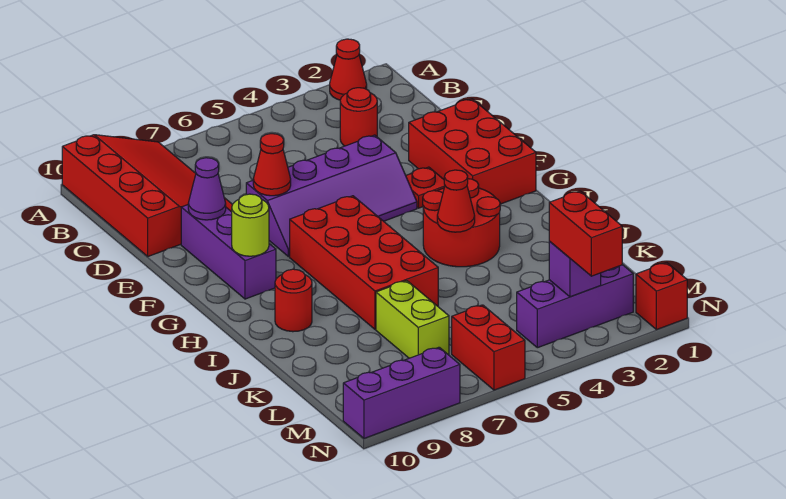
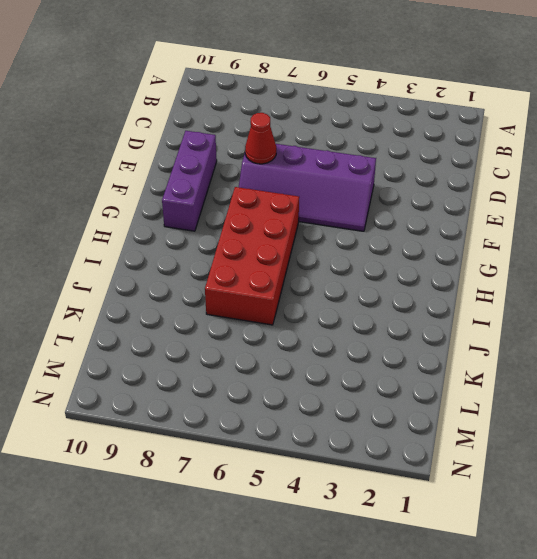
none -> red 1x1 cone [330,39,367,100]
none -> red 3x4 slope [62,135,233,256]
none -> red 1x1 round brick [340,88,377,146]

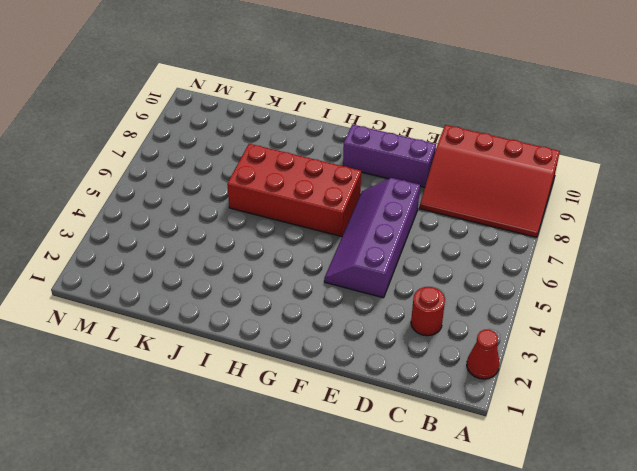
none -> red 2x3 brick [409,99,536,204]
none -> red 1x1 plate [406,167,445,208]
none -> red 2x2 round brick [423,179,500,267]

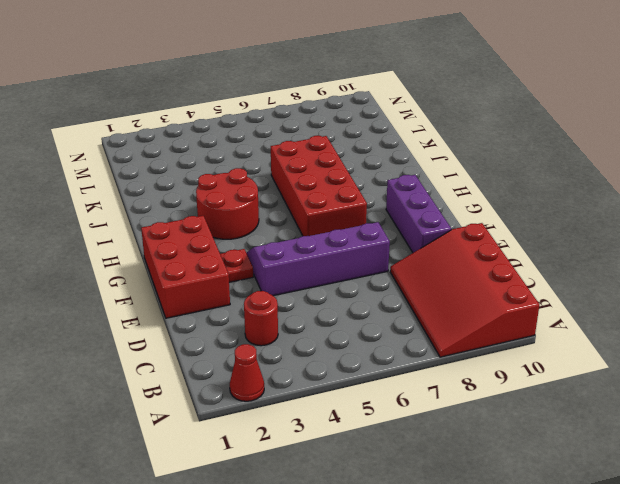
none -> red 1x1 round brick [275,269,312,332]
none -> lime 1x2 brick [376,281,449,358]
none -> purple 1x3 brick [517,265,633,348]

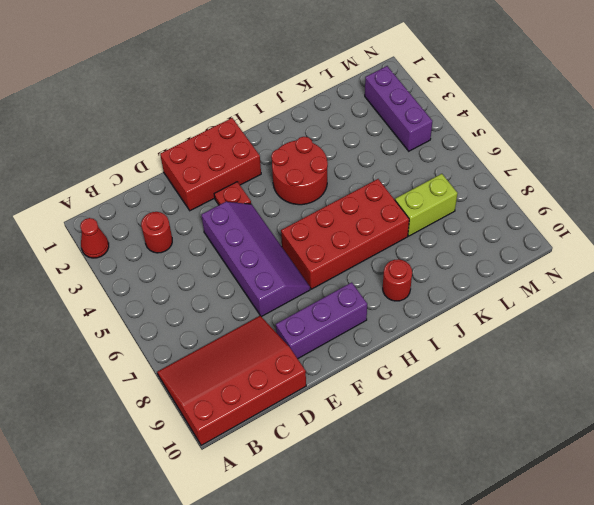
none -> red 1x2 brick [452,305,525,390]
none -> red 1x1 brick [636,263,687,330]
none -> purple 1x3 brick [343,347,460,438]

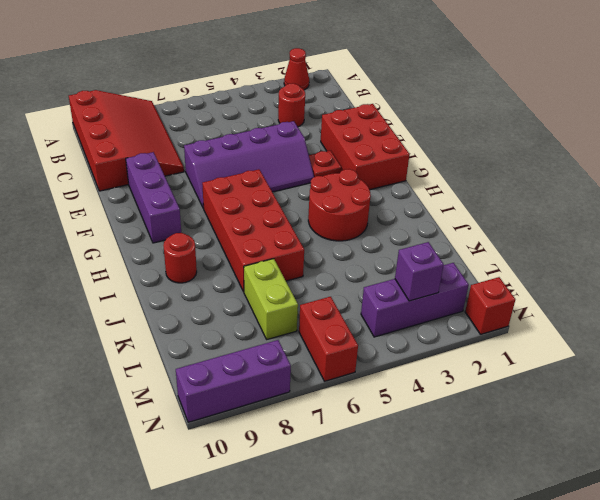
none -> red 1x1 cone [253,134,291,196]
none -> purple 1x1 cone [188,158,226,220]
none -> lime 1x1 round brick [232,194,269,256]

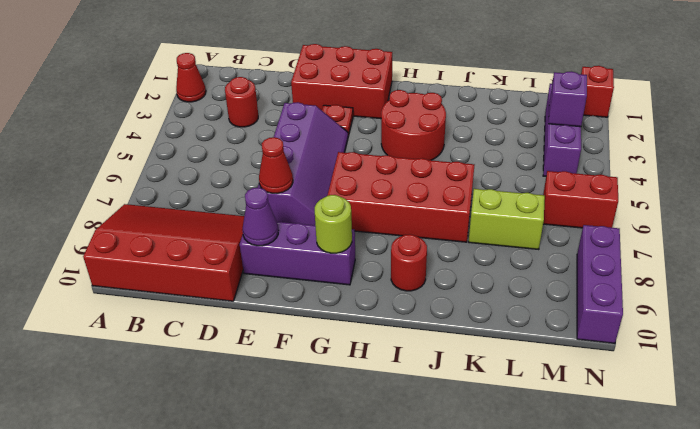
none -> red 1x1 cone [437,170,475,232]
none -> red 1x2 brick [549,191,622,276]

